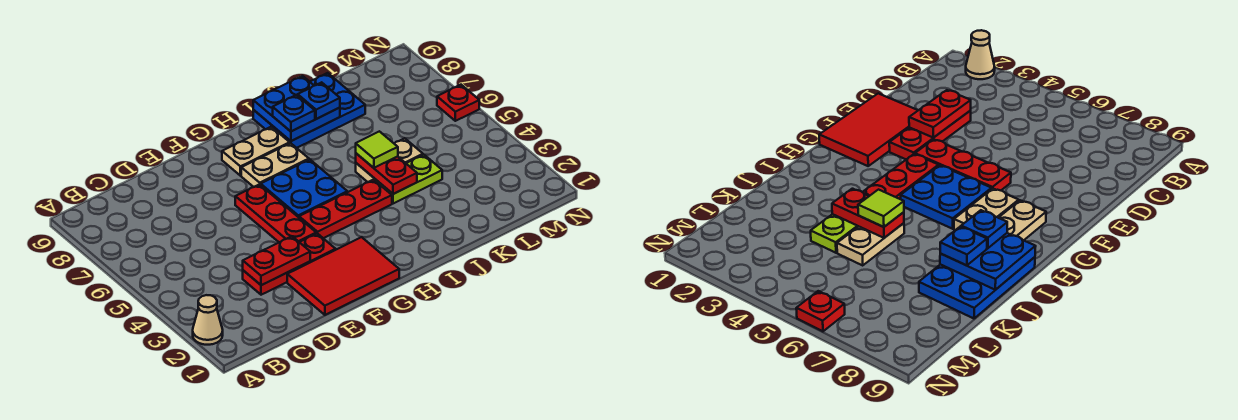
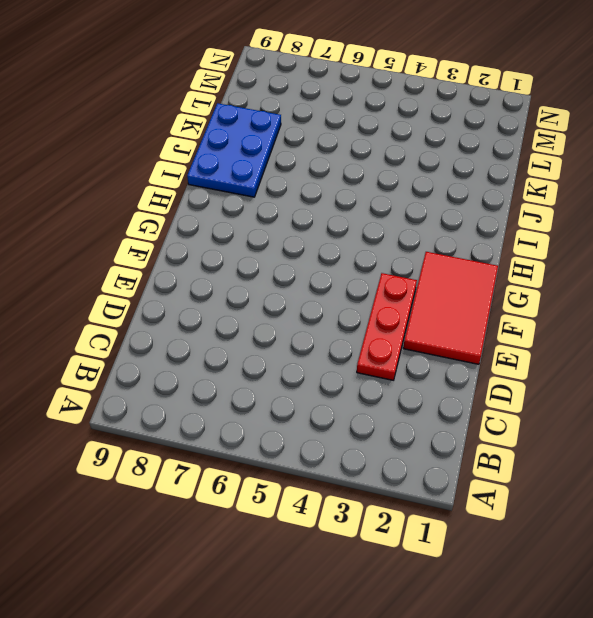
none -> tan 1x1 cone [193,295,223,345]
none -> red 1x3 plate [235,184,316,242]
none -> red 1x3 plate [299,180,392,238]

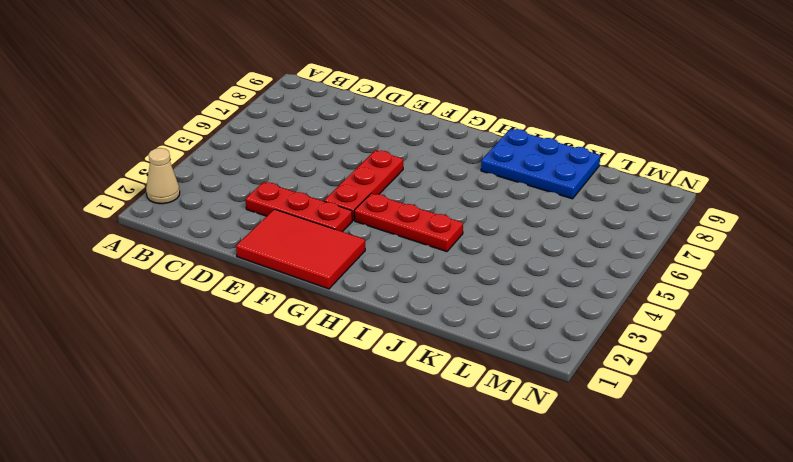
none -> blue 2x2 plate [261,159,347,217]
none -> tan 1x2 plate [241,143,309,187]
none -> tan 1x2 plate [222,127,290,176]

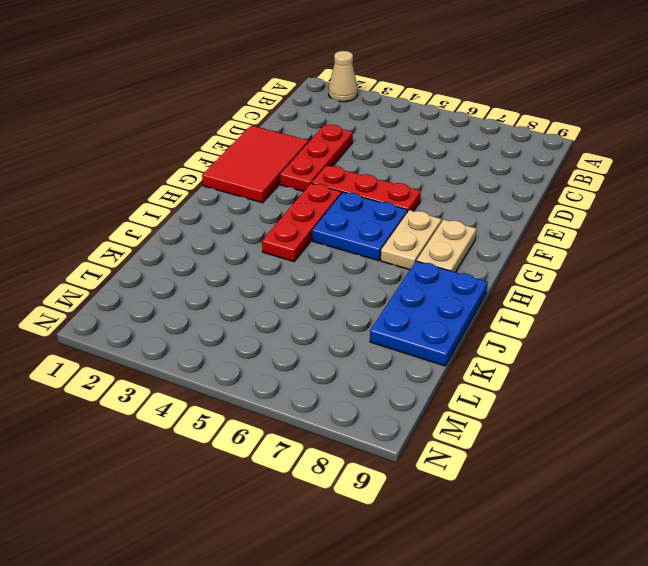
none -> lime 1x2 plate [375,155,442,204]
none -> tan 1x2 plate [356,138,423,182]
none -> red 1x1 plate [437,85,479,121]

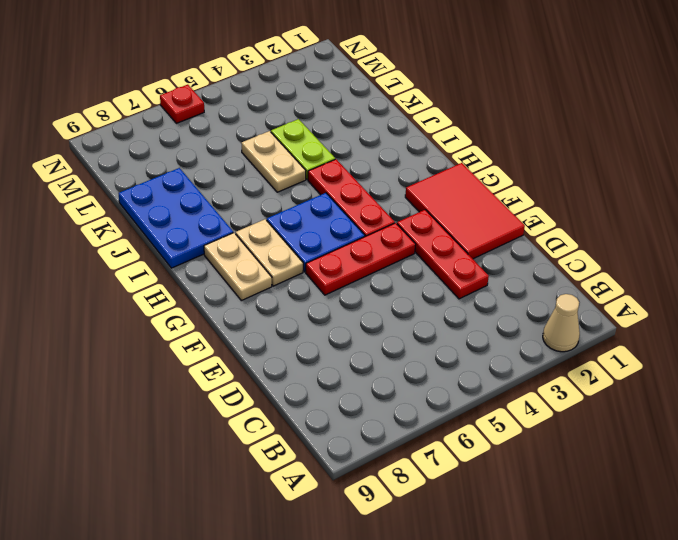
none -> red 1x2 plate [243,236,310,285]
none -> blue 2x2 plate [253,76,340,141]
none -> red 1x2 plate [356,153,417,194]

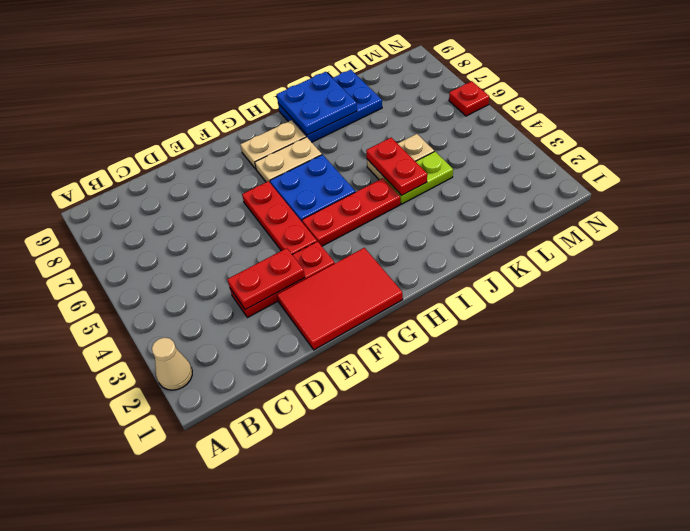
none -> blue 1x1 plate [273,95,315,131]
none -> lime 1x1 tile [356,131,398,168]
none -> blue 1x1 plate [297,82,340,119]

